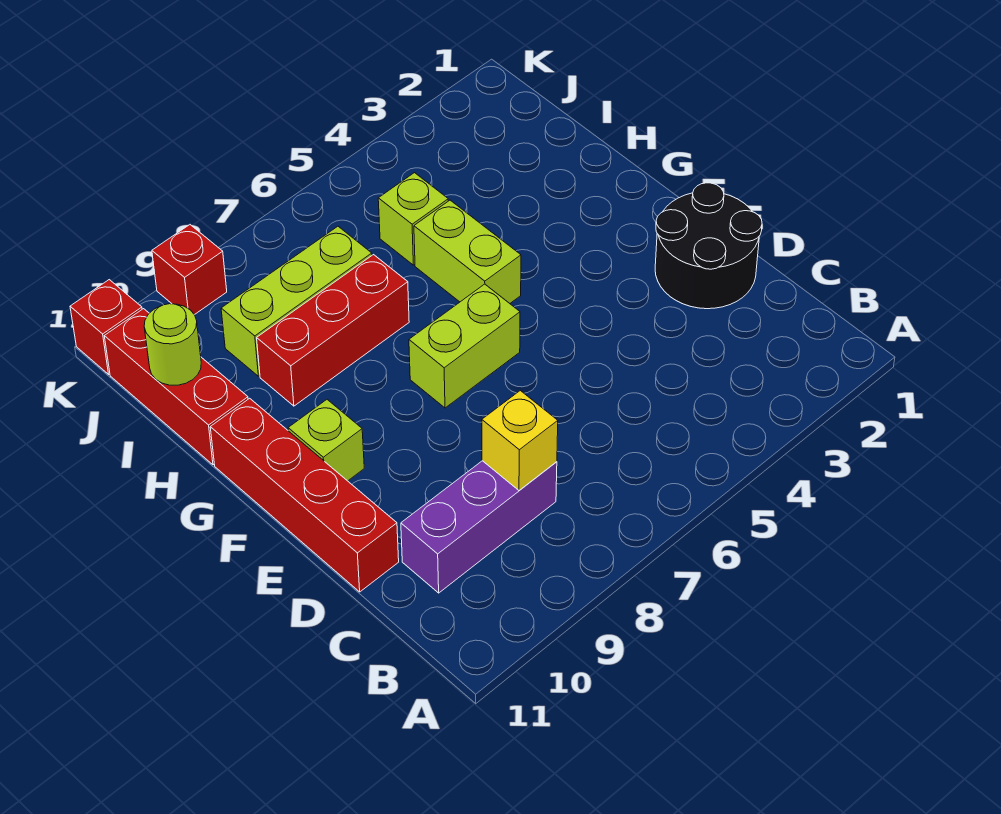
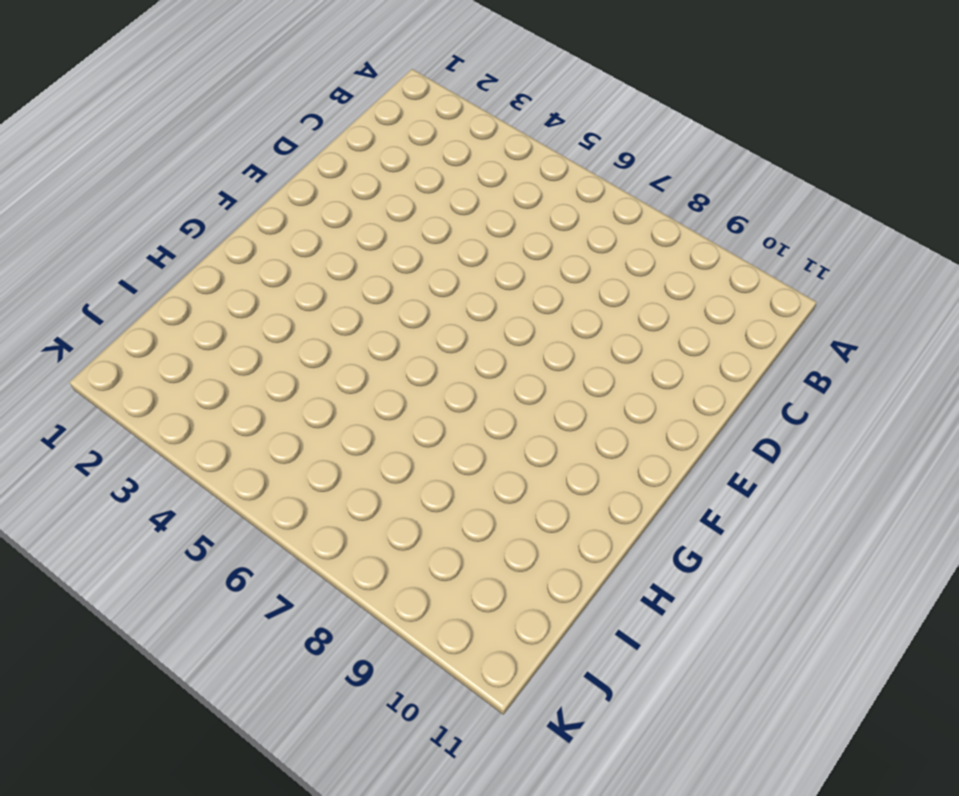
none -> purple 1x3 brick [401,461,557,593]
none -> black 2x2 round brick [655,183,762,309]
none -> red 1x4 brick [210,398,399,592]

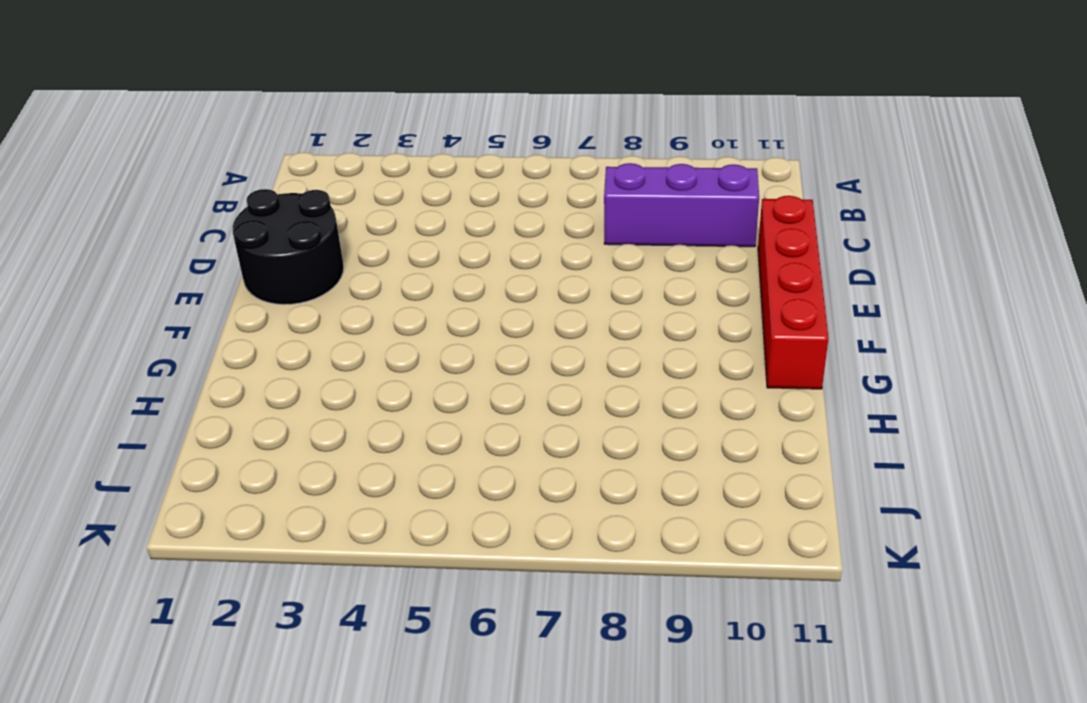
none -> lime 1x2 brick [409,284,520,408]
none -> lime 1x1 brick [288,400,364,481]
none -> lime 1x2 brick [414,200,521,303]

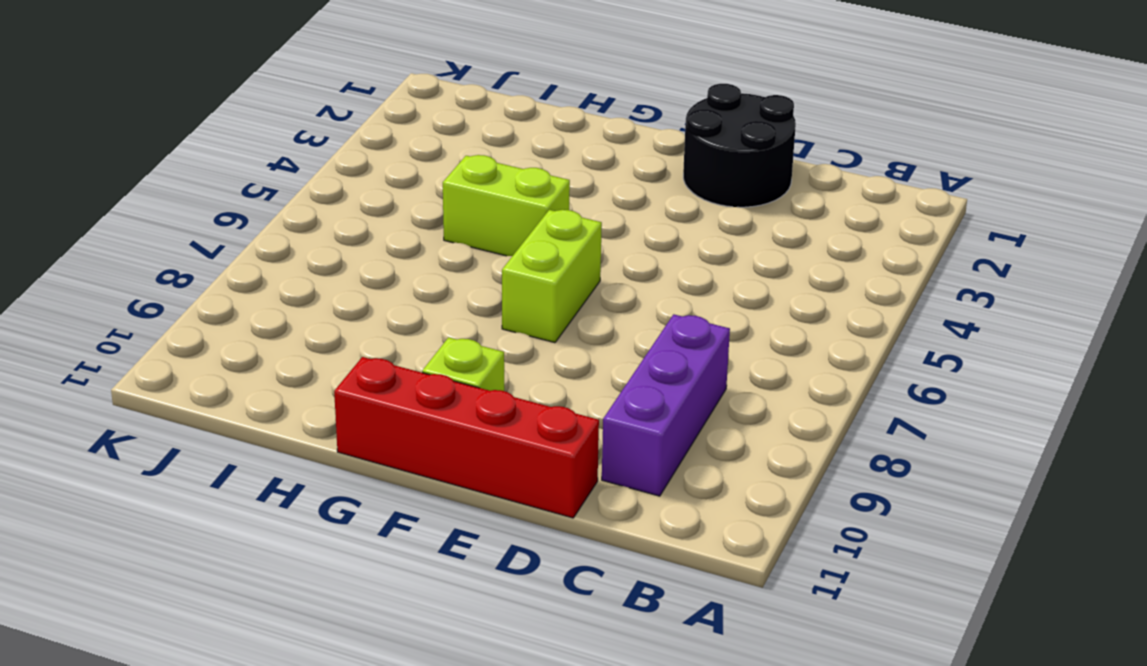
none -> red 1x3 brick [257,255,409,406]
none -> red 1x3 brick [104,309,248,465]
none -> lime 1x1 brick [378,173,448,265]

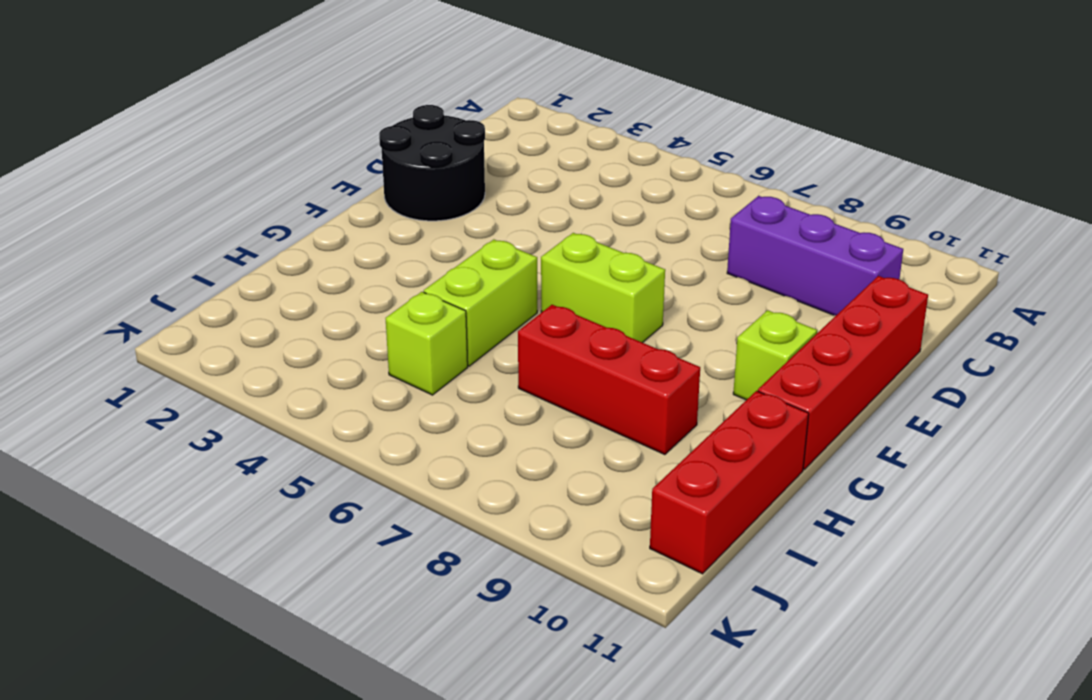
none -> lime 1x3 brick [221,226,372,376]
none -> red 1x1 brick [152,225,227,315]
none -> red 1x1 brick [70,280,142,374]

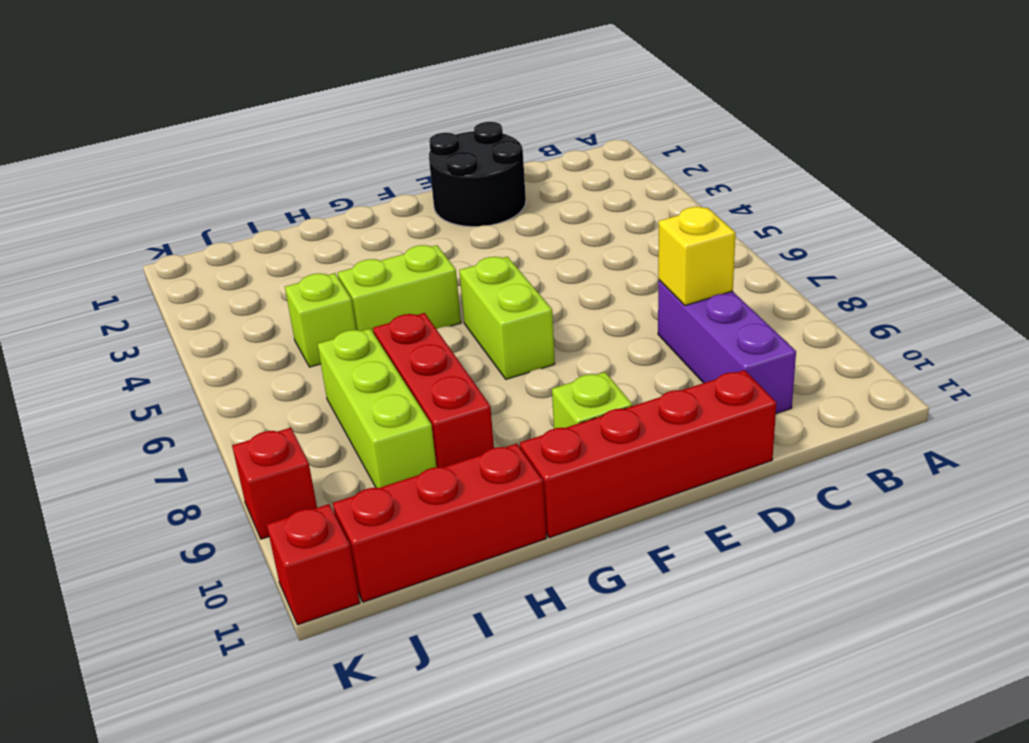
none -> lime 1x1 round brick [144,304,201,385]

